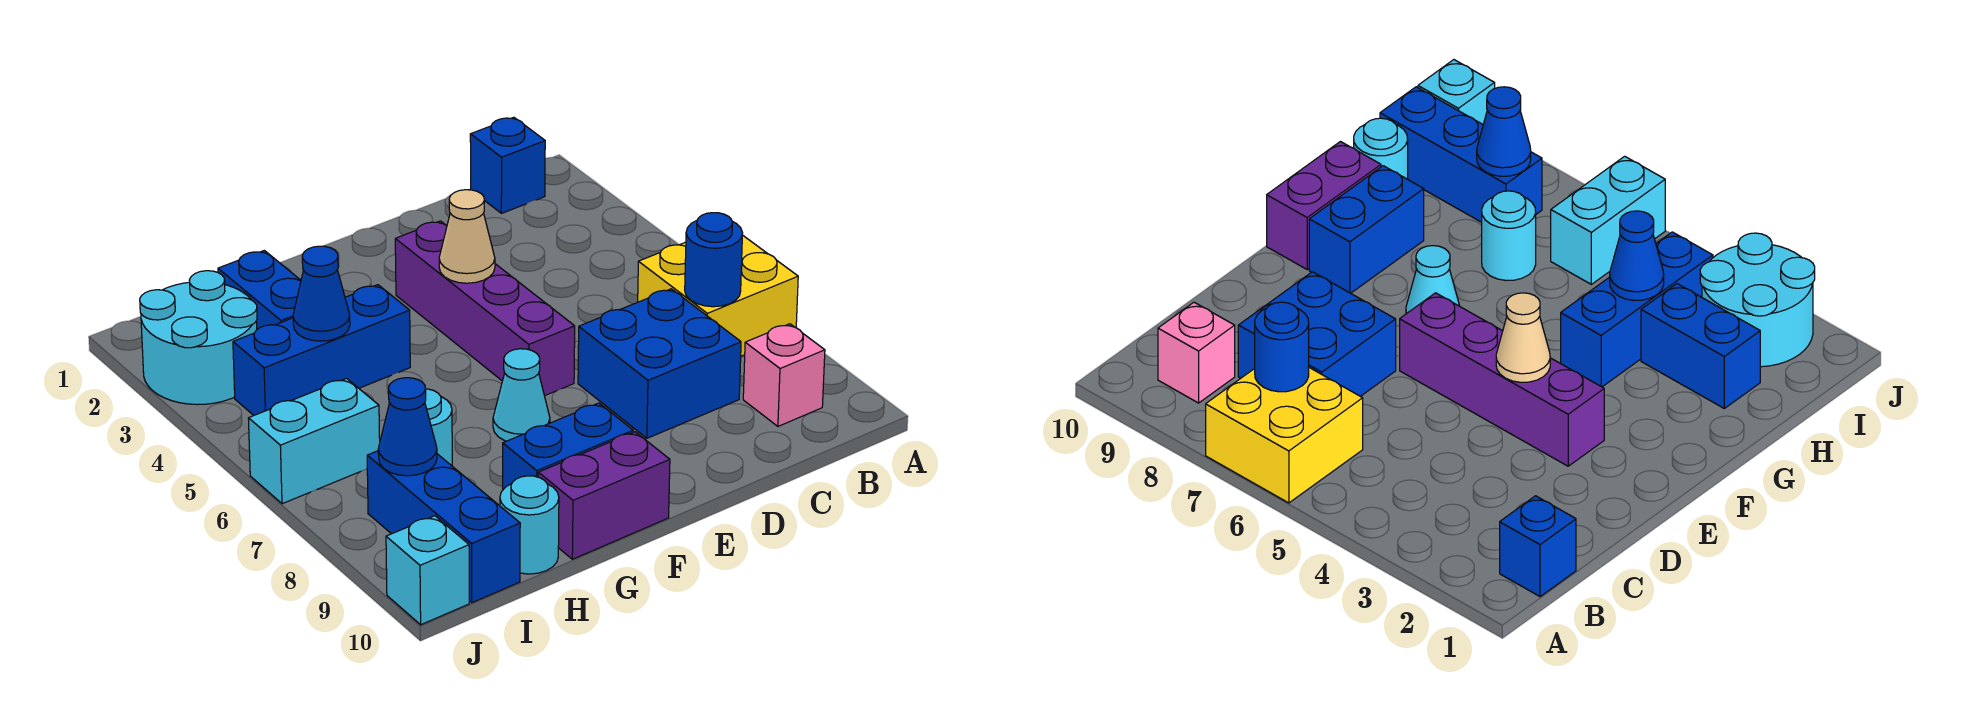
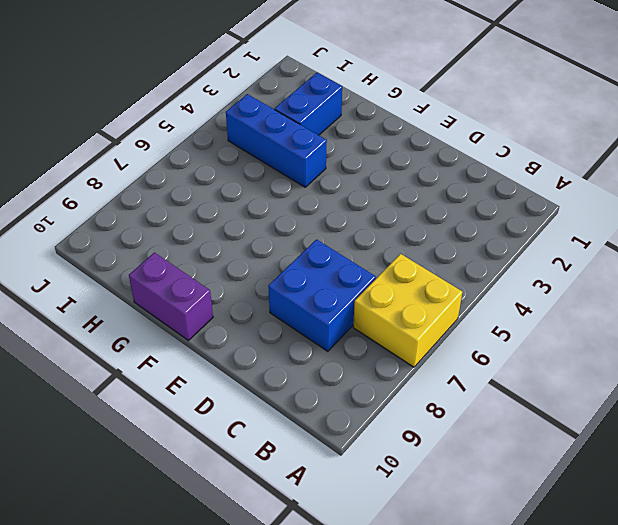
none -> blue 1x1 brick [470,117,545,213]
none -> pink 1x1 brick [743,324,825,426]
none -> purple 1x4 brick [395,221,575,396]

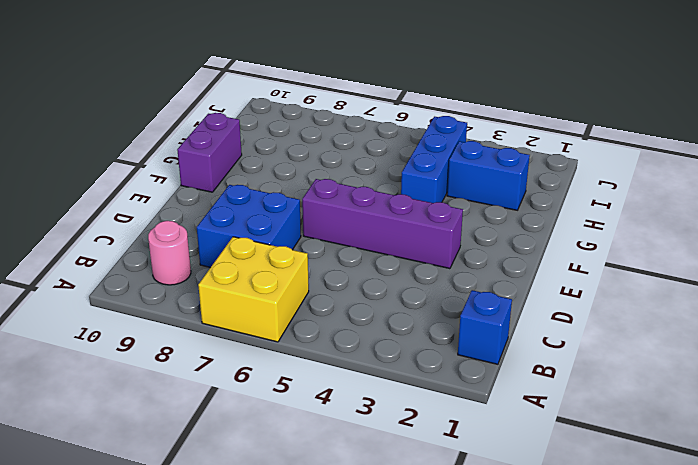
pink 1x1 round brick [148,221,191,285] -> pink 1x1 brick [743,324,825,426]
none -> cyan 1x1 cone [493,349,550,441]
none -> blue 1x2 brick [503,403,633,489]
none -> cyan 1x1 round brick [425,389,452,466]

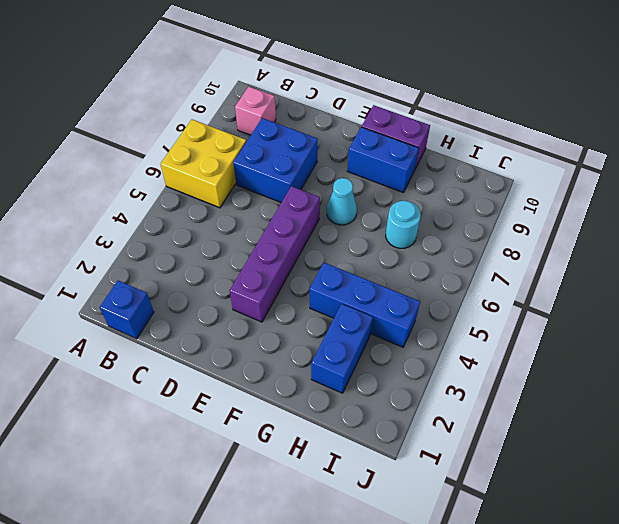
none -> cyan 1x1 round brick [500,476,559,574]
none -> cyan 2x2 round brick [140,271,257,405]
none -> cyan 1x2 brick [248,378,380,504]

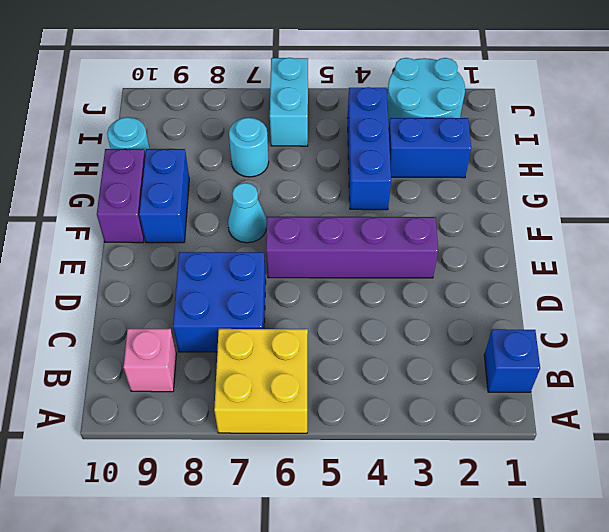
none -> blue 1x3 brick [367,451,520,603]
none -> cyan 1x1 brick [386,516,469,625]
none -> blue 1x1 round brick [685,213,742,307]

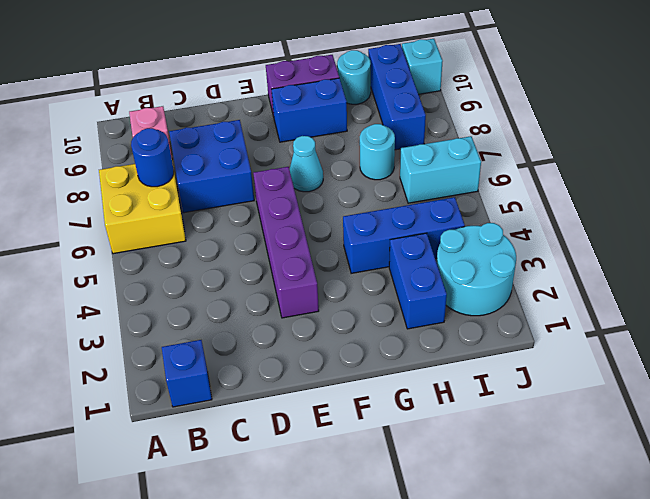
none -> tan 1x1 cone [439,190,495,283]
none -> blue 1x1 cone [293,246,350,341]
none -> blue 1x1 cone [378,378,437,476]

